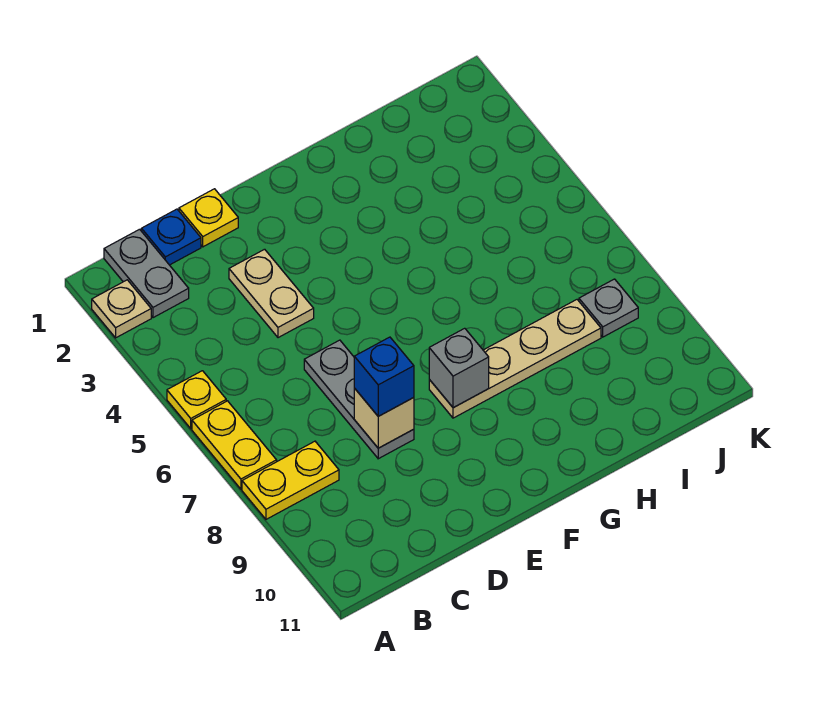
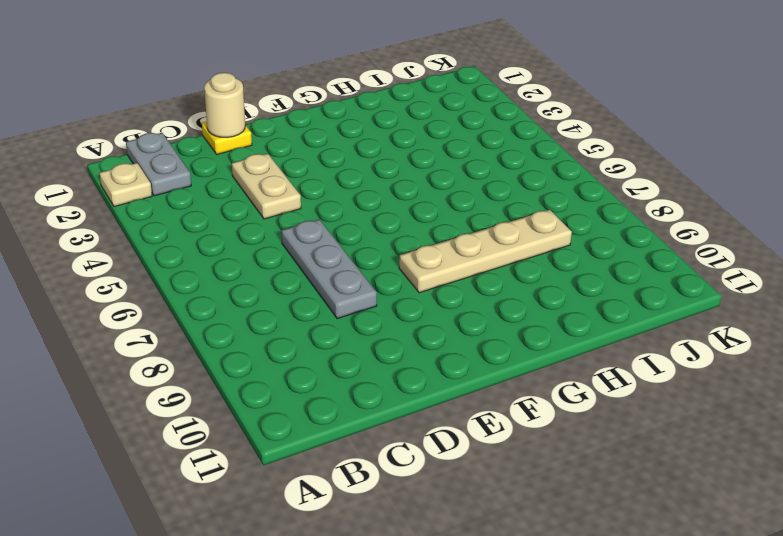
tan 1x1 round brick [204,73,245,138] -> none
none -> yellow 1x1 plate [167,371,226,429]
none -> yellow 1x2 plate [192,401,277,489]
none -> yellow 1x2 plate [242,441,339,519]

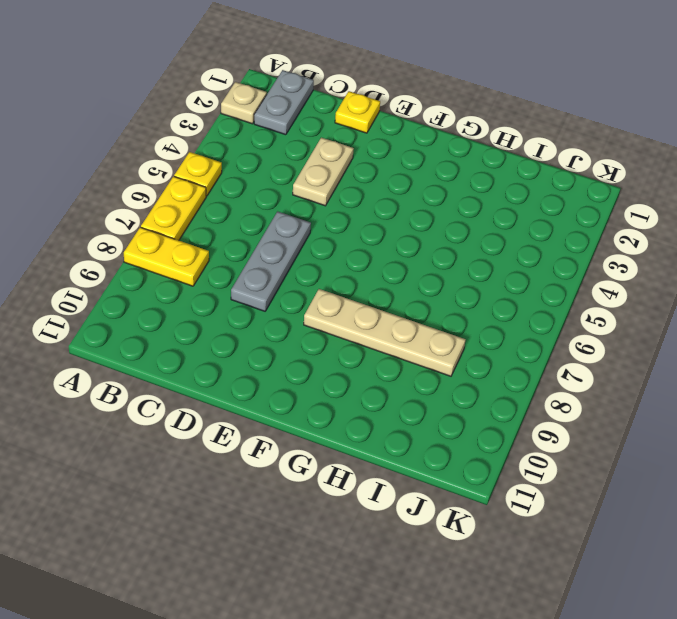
none -> blue 1x1 plate [141,209,201,265]
none -> grey 1x1 plate [579,279,638,337]
none -> tan 1x1 brick [354,388,414,448]

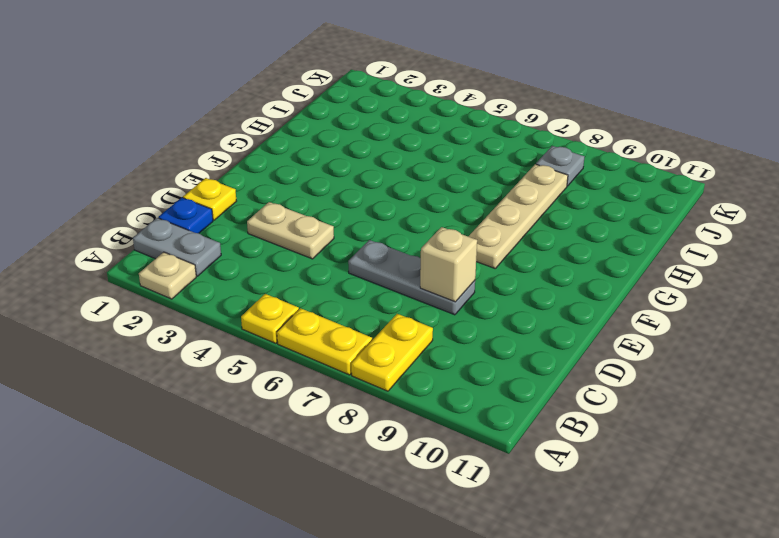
none -> grey 1x1 brick [429,328,489,408]
none -> blue 1x1 brick [354,337,414,416]

